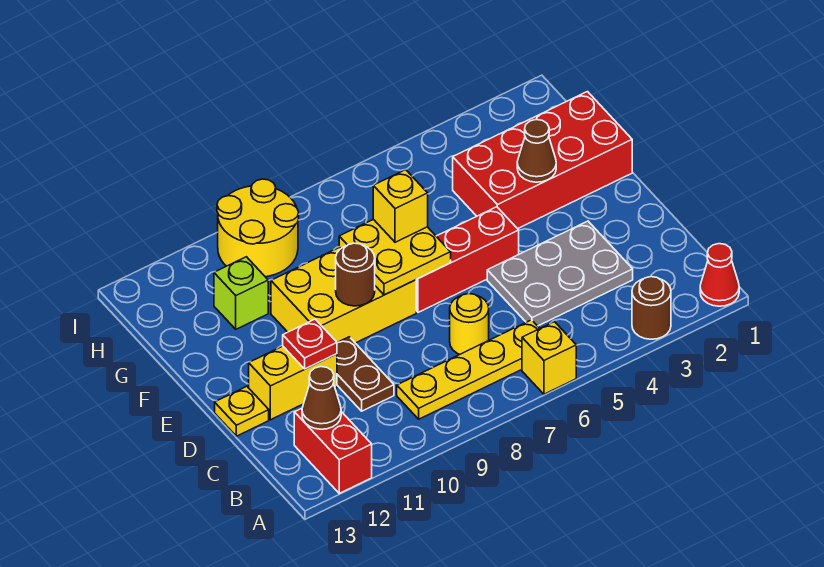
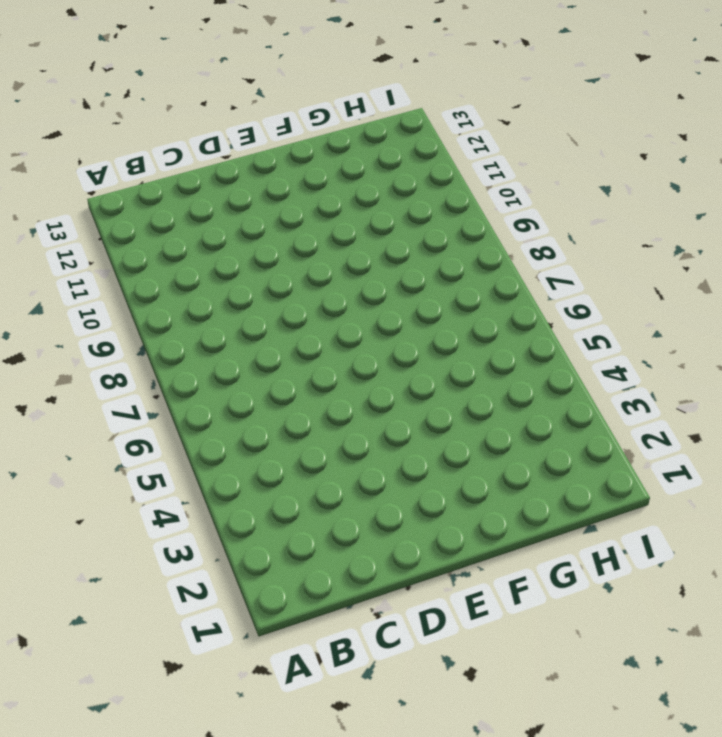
none -> red 1x1 cone [700,244,739,306]
none -> brown 1x1 round brick [632,277,671,339]
none -> yellow 1x1 brick [522,322,576,394]

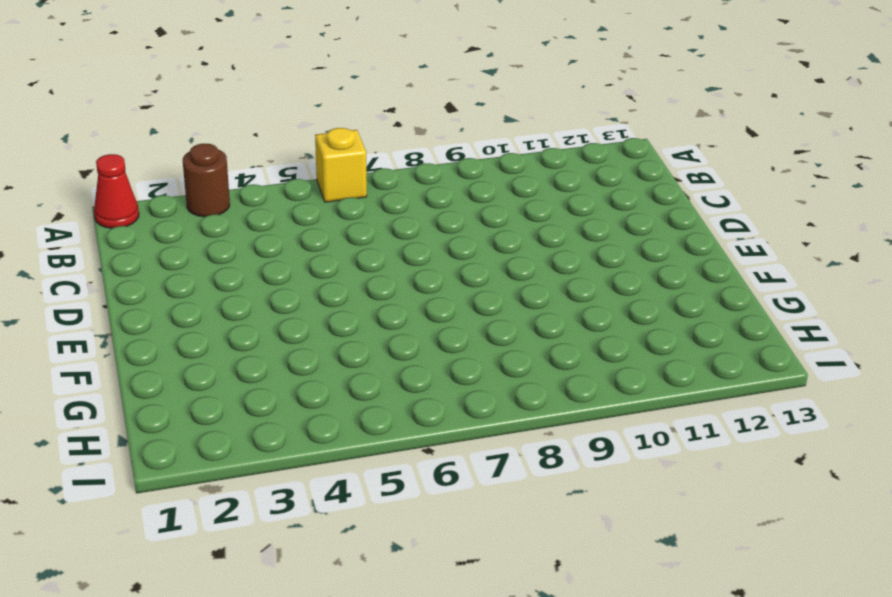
none -> red 1x2 brick [294,408,372,493]
none -> yellow 1x4 plate [397,320,540,419]
none -> grey 2x3 plate [487,221,633,326]

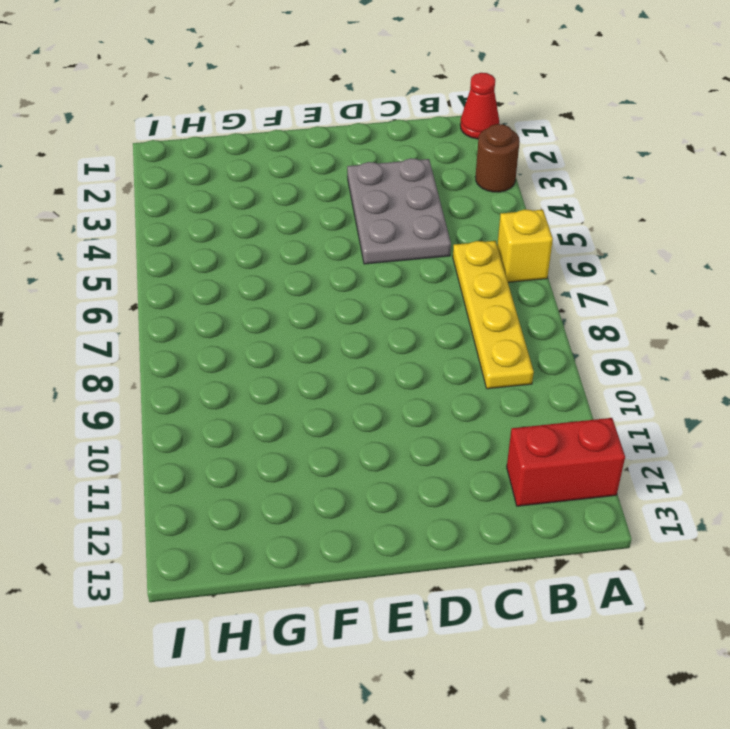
none -> yellow 1x1 round brick [450,294,489,354]
none -> brown 1x2 plate [337,337,394,411]
none -> yellow 1x2 brick [249,346,337,420]

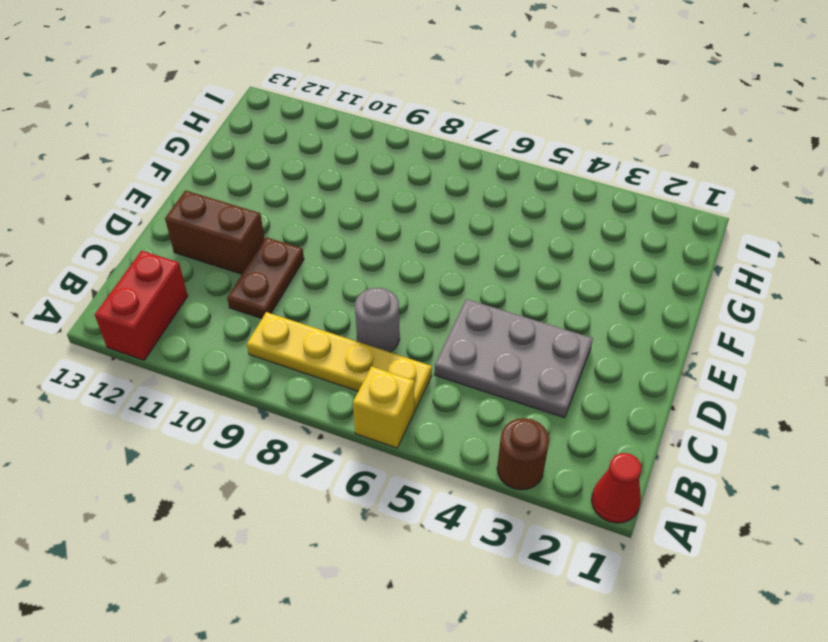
grey 1x1 round brick [355,288,400,352] -> yellow 1x1 round brick [450,294,489,354]
brown 1x2 brick [165,190,264,274] -> yellow 1x2 brick [249,346,337,420]
none -> yellow 1x1 plate [215,386,269,436]
none -> red 1x3 brick [416,207,519,312]
none -> yellow 2x3 brick [271,247,416,343]

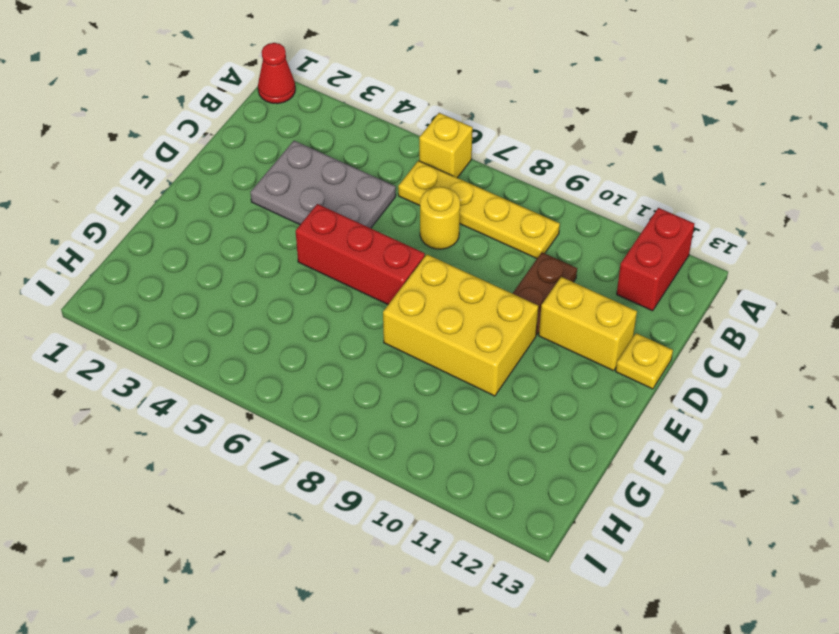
none -> brown 1x1 round brick [632,277,671,339]
none -> red 2x4 brick [453,92,632,229]
none -> lime 1x1 brick [214,257,268,329]

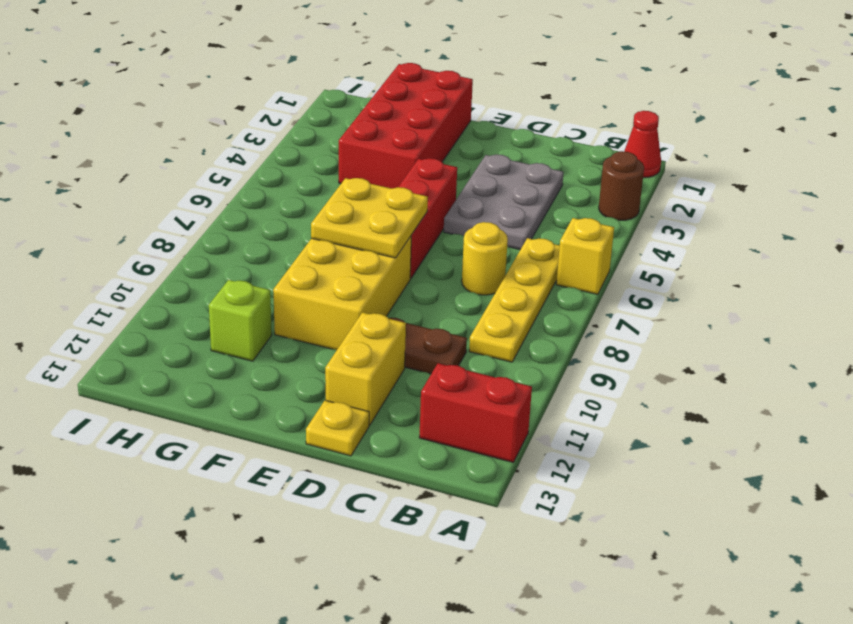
none -> yellow 2x2 round brick [217,179,299,277]
none -> brown 1x1 cone [302,367,341,429]
none -> red 1x1 plate [283,319,337,369]

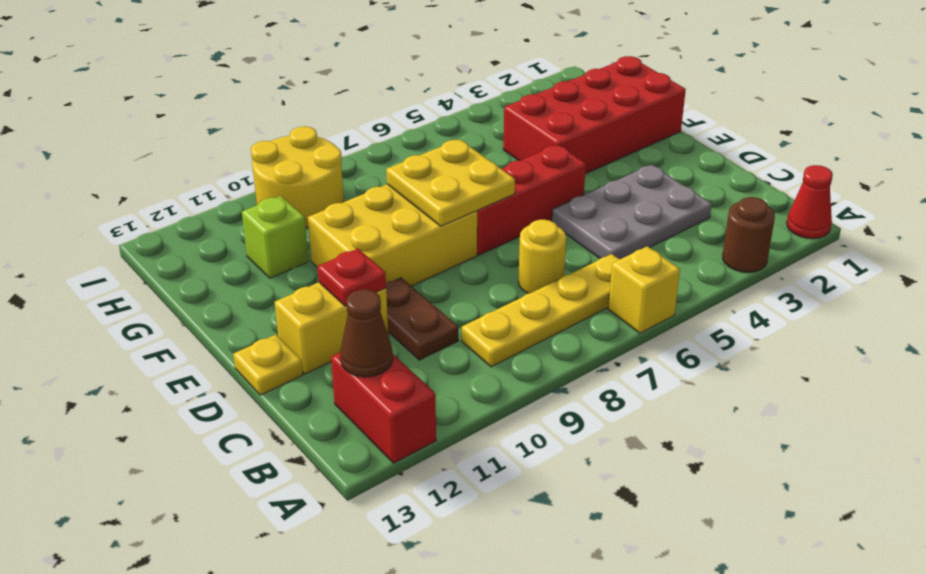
none -> brown 1x1 round brick [336,243,375,306]
none -> brown 1x1 cone [517,120,556,182]
none -> yellow 1x1 brick [373,170,428,242]

